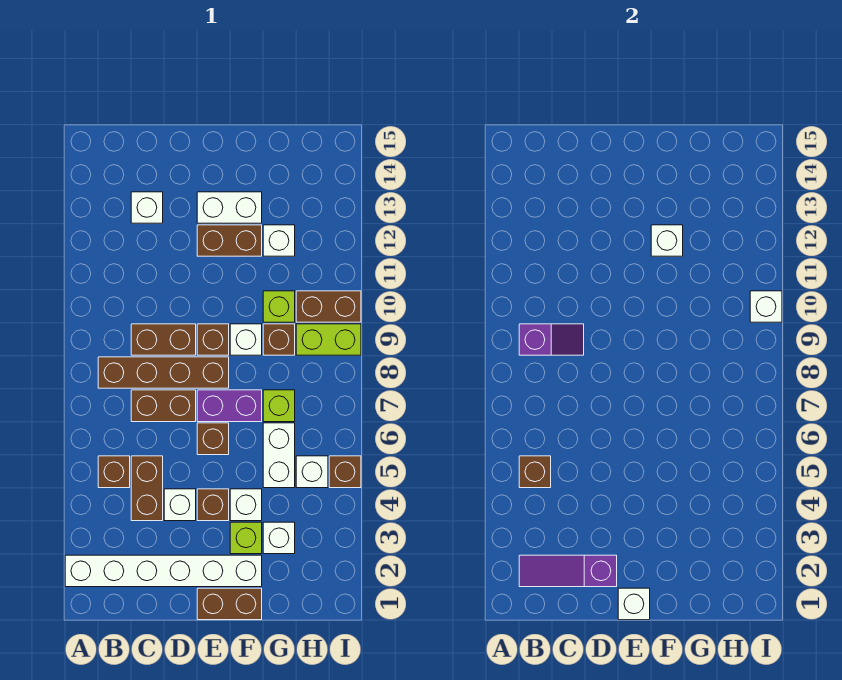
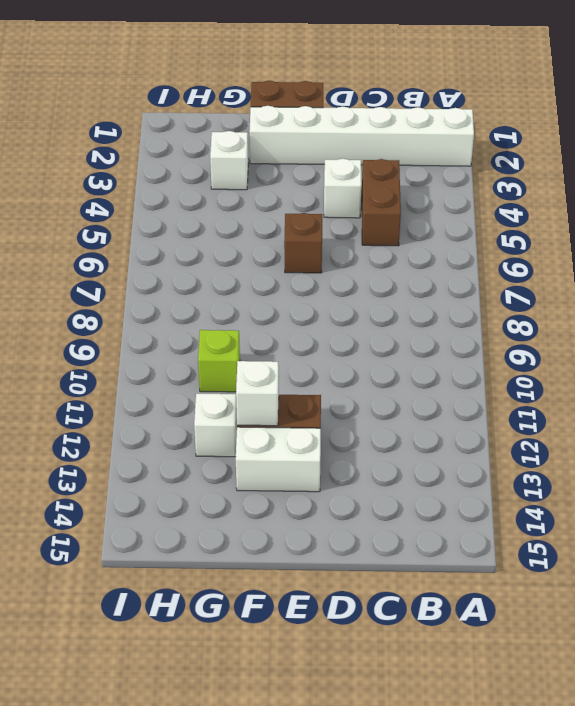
none -> brown 1x1 brick [98,456,130,488]
none -> brown 1x4 brick [98,357,229,388]
none -> brown 1x2 brick [131,390,196,422]
none -> brown 1x2 brick [131,324,196,355]

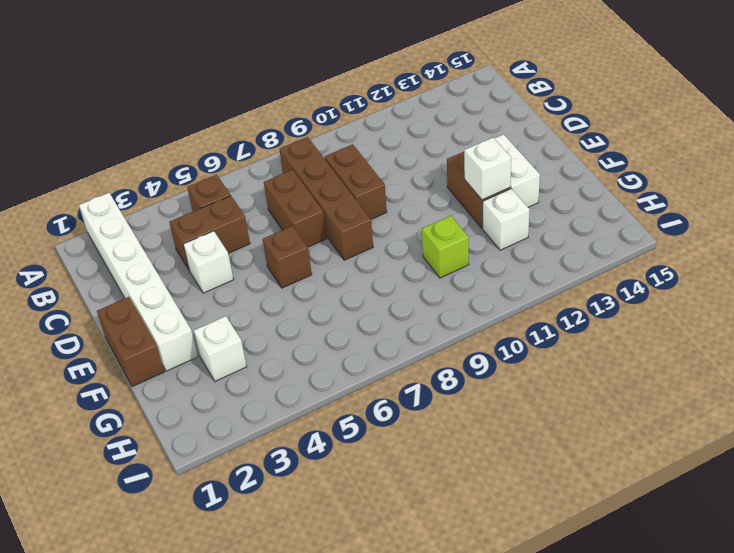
none -> white 1x1 brick [131,192,163,223]
none -> brown 1x1 brick [197,489,229,521]
none -> purple 1x2 brick [197,390,262,422]
none -> brown 1x1 brick [197,324,229,355]

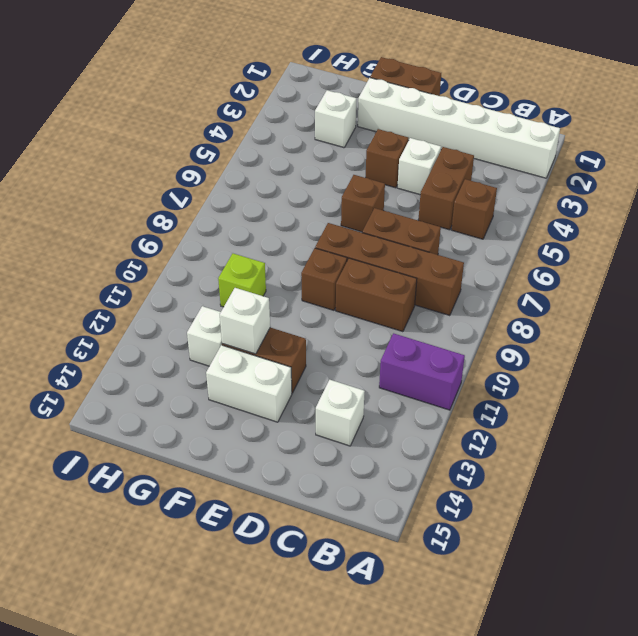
purple 1x2 brick [379,333,465,410] -> purple 1x2 brick moved to [197,390,262,422]
none -> lime 1x1 brick [230,522,262,554]
none -> white 1x1 brick [230,489,262,521]
none -> white 1x1 brick [230,324,262,355]
none -> white 1x2 brick [263,423,295,488]

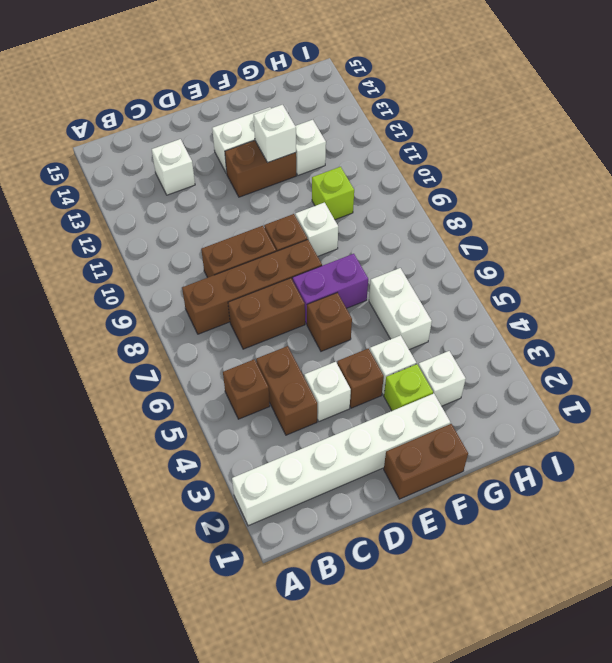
none -> lime 1x1 brick [263,390,295,422]
none -> brown 1x1 brick [263,324,295,355]
none -> white 1x1 brick [296,456,328,488]
none -> lime 1x2 brick [296,324,361,355]

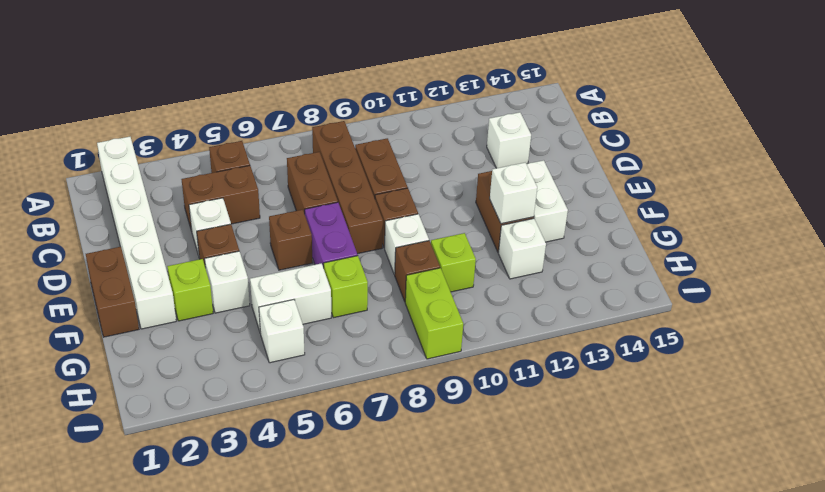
none -> white 1x1 brick [263,522,295,554]
none -> brown 1x2 brick [296,291,361,322]
none -> brown 1x1 brick [329,456,361,488]
none -> purple 1x3 slope [519,555,617,587]

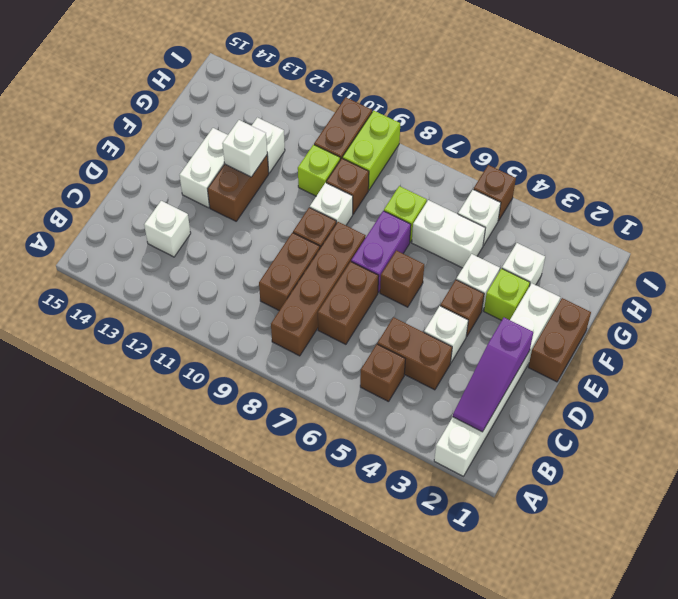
none -> brown 1x1 brick [519,456,551,488]
none -> purple 1x2 slope [519,324,584,355]
none -> white 1x1 brick [618,588,650,620]
none -> white 1x1 brick [750,291,782,322]

